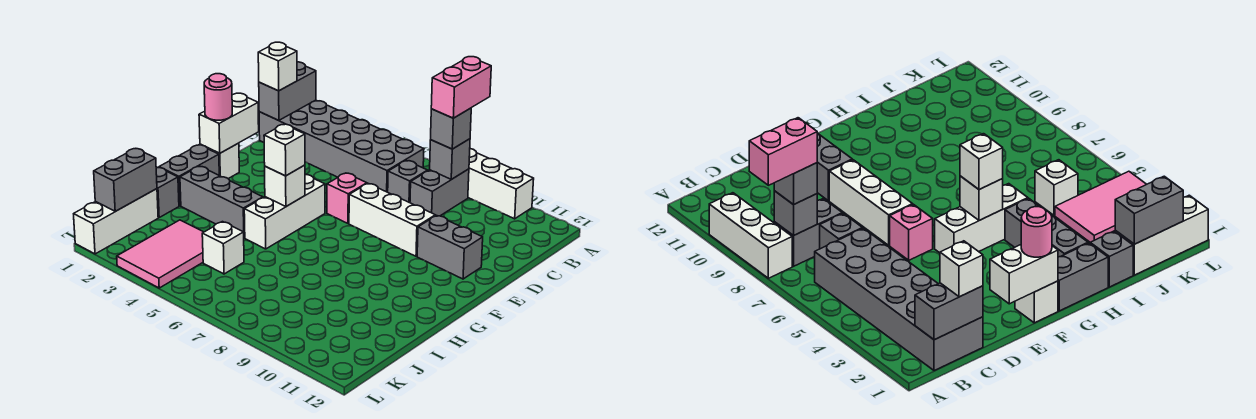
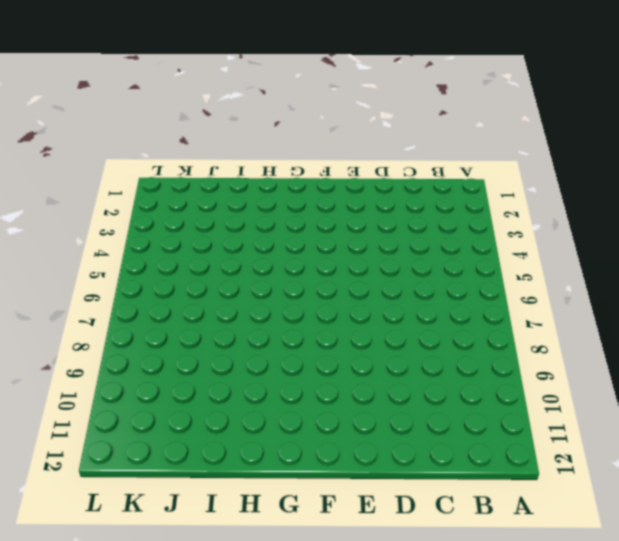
none -> white 1x3 brick [468,149,534,219]
none -> grey 2x6 brick [259,100,424,192]
none -> grey 1x2 brick [410,169,469,216]

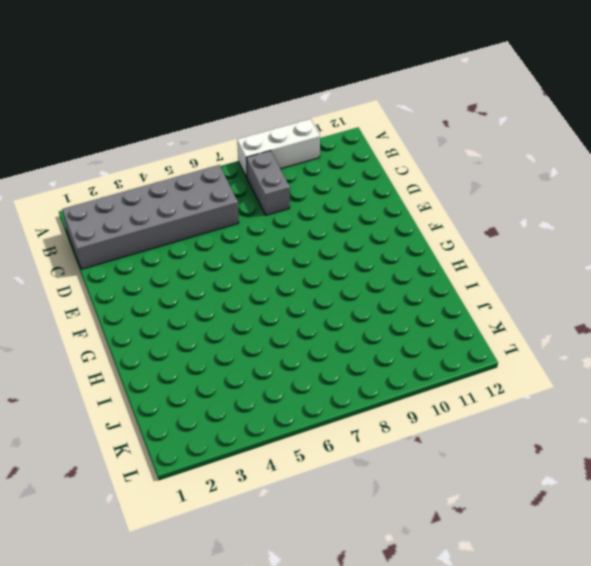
none -> grey 1x1 brick [388,160,428,203]
none -> pink 1x1 brick [327,173,367,223]
none -> white 1x3 brick [349,184,435,256]

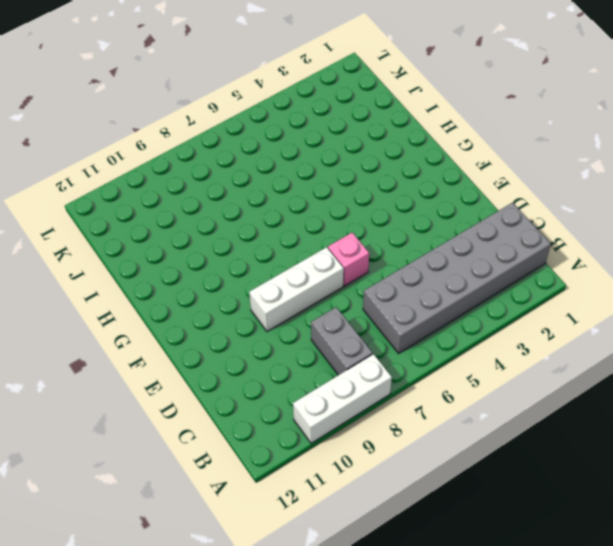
none -> grey 1x1 brick [388,160,428,203]
none -> grey 1x2 brick [417,215,483,279]
none -> white 1x1 brick [200,143,239,179]

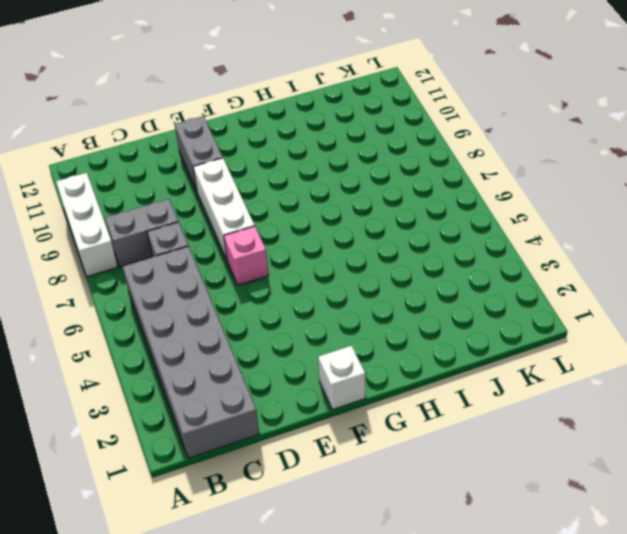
none -> white 1x3 brick [244,175,325,249]
none -> grey 1x2 brick [159,145,219,206]
none -> grey 1x3 brick [180,166,263,238]

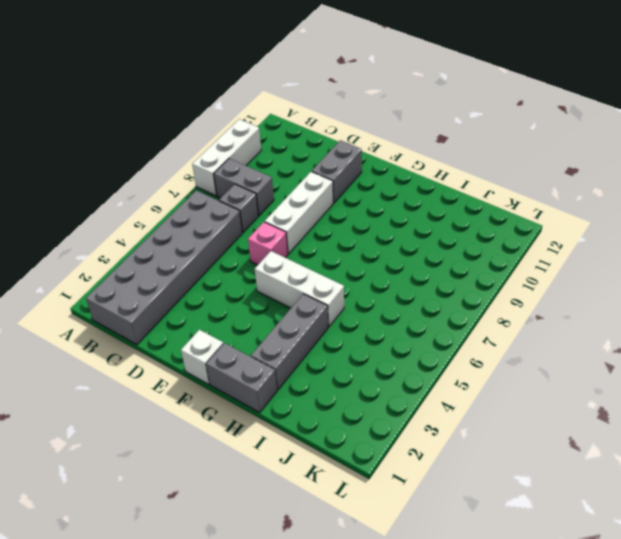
none -> grey 1x1 brick [156,168,179,217]
none -> white 1x3 brick [74,189,158,254]
none -> pink 2x3 tile [117,220,203,288]

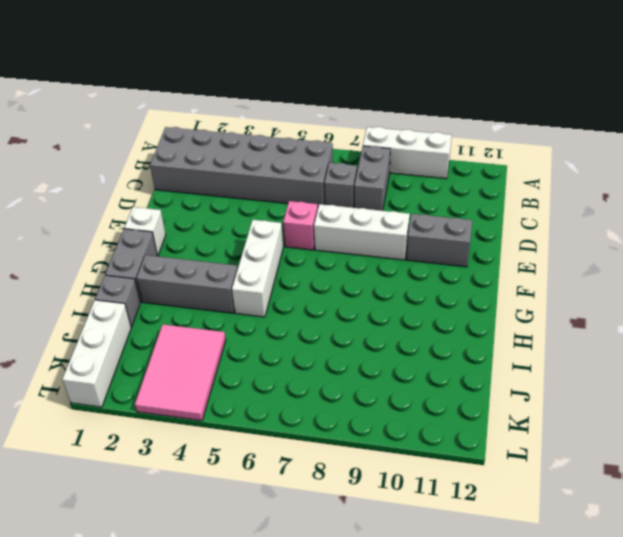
none -> white 1x1 brick [202,222,244,274]
none -> grey 1x2 brick [259,62,316,120]
none -> grey 1x1 brick [430,139,470,179]

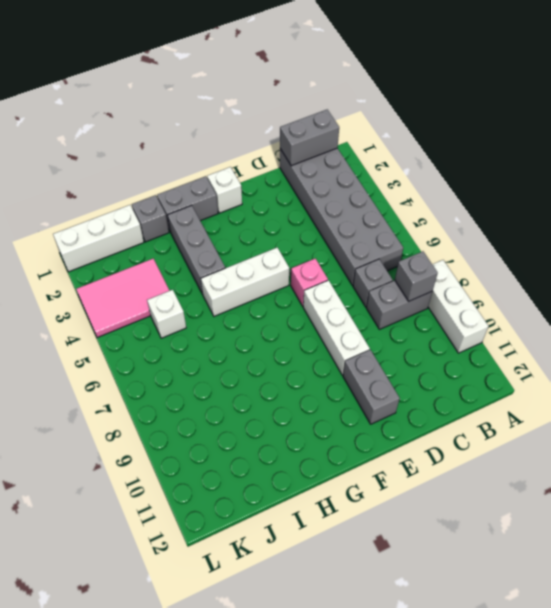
none -> white 1x2 brick [199,93,259,153]
none -> white 1x1 brick [265,165,305,206]
none -> grey 1x2 brick [94,149,157,211]

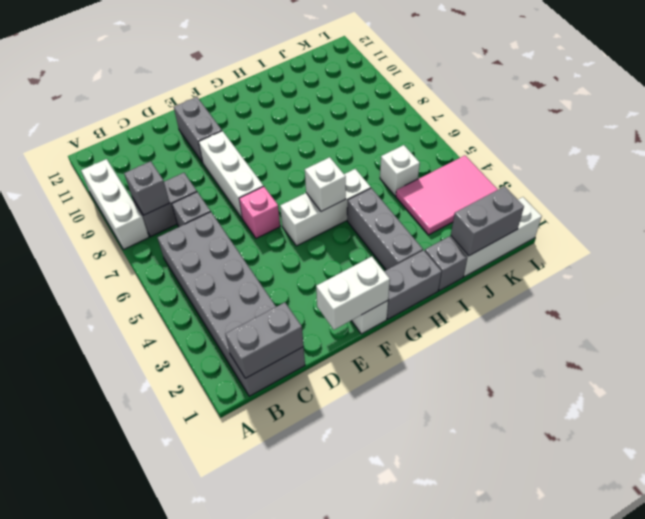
none -> grey 1x1 brick [431,108,471,149]
none -> white 1x1 brick [258,42,297,91]
none -> pink 1x1 round brick [204,74,232,120]

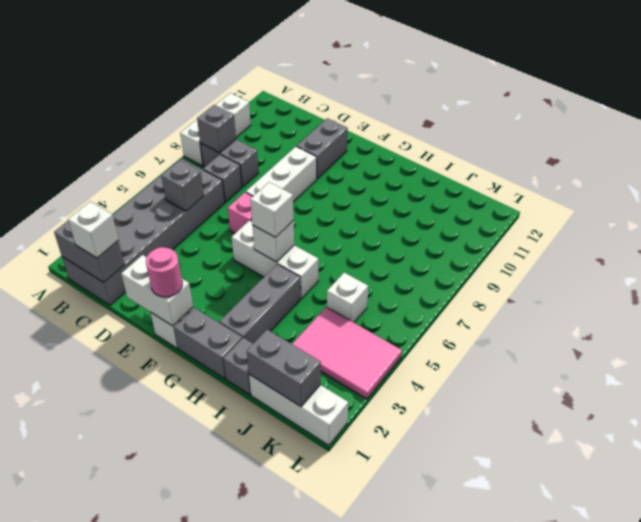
grey 1x1 brick [161,160,204,211] -> grey 1x1 brick moved to [431,108,471,149]
none -> pink 1x2 brick [431,57,491,118]

